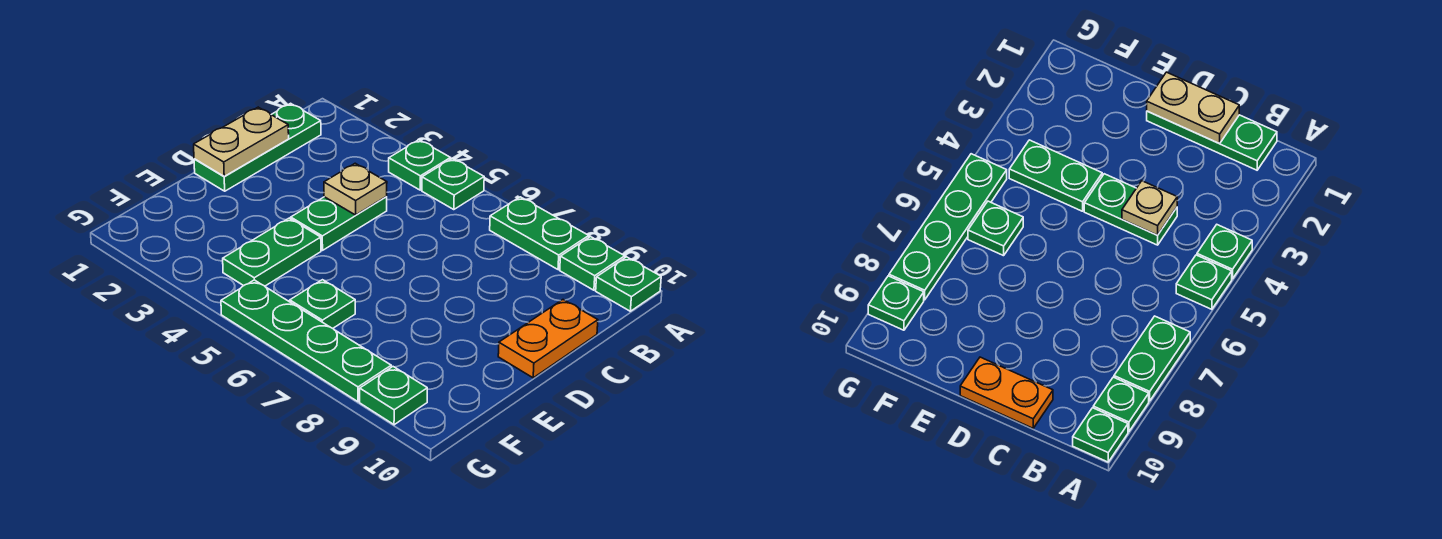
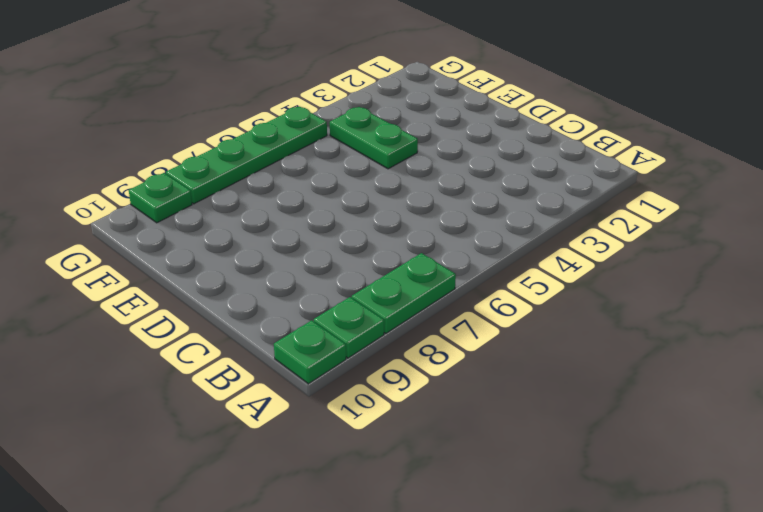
none -> green 1x1 plate [389,140,451,190]
none -> green 1x1 plate [422,159,484,210]
none -> green 1x3 plate [194,103,321,191]

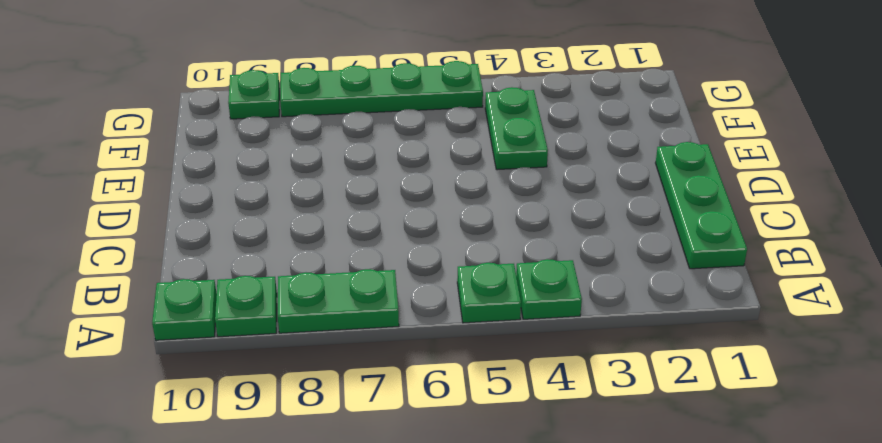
none -> green 1x2 plate [291,197,387,250]
none -> orange 1x2 plate [498,300,598,378]
none -> green 1x1 plate [290,280,355,328]

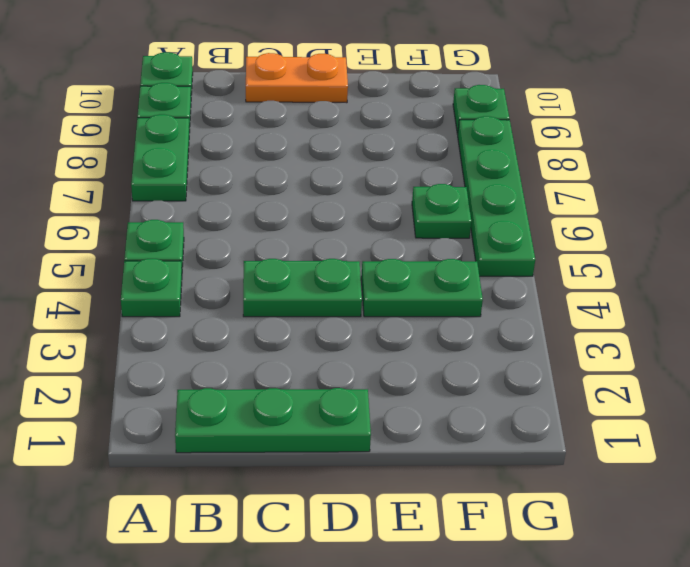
none -> tan 1x2 plate [194,107,289,177]
none -> tan 1x1 plate [324,163,387,215]

